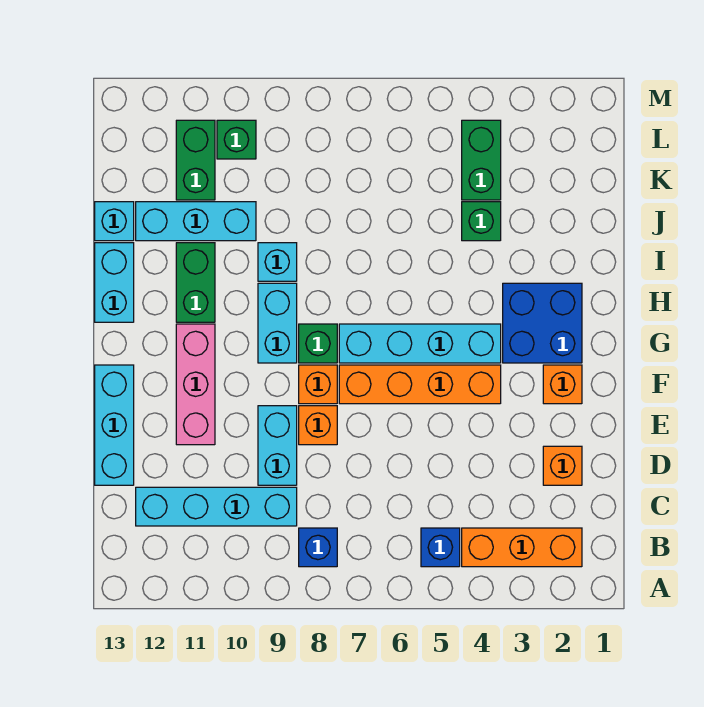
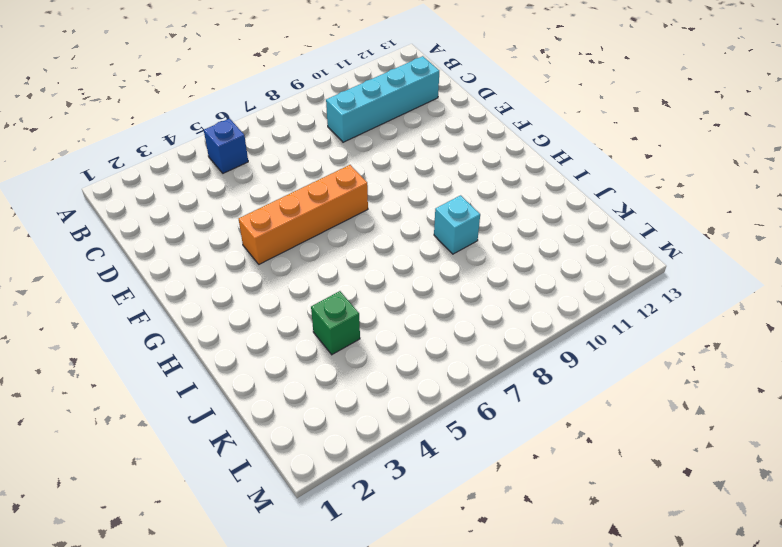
none -> orange 1x3 brick [462,528,582,567]
none -> blue 1x1 brick [299,528,337,567]
none -> orange 1x1 brick [543,446,582,485]

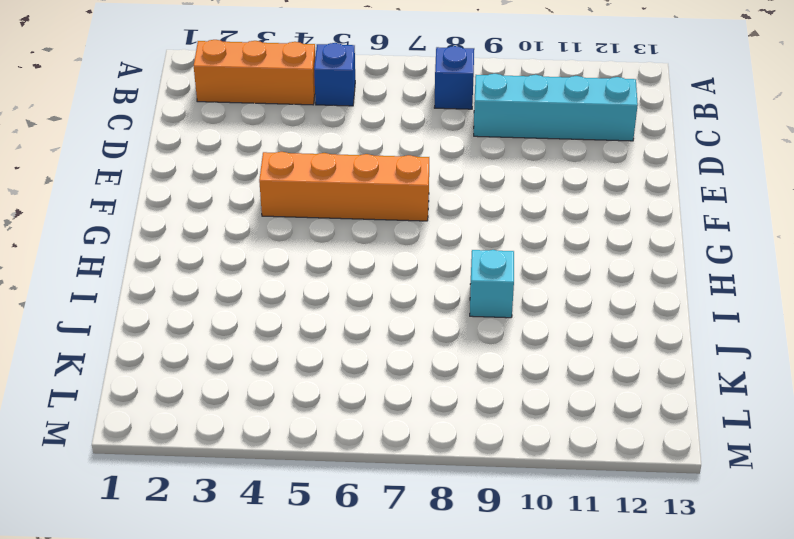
none -> orange 1x1 brick [543,446,582,485]
none -> cyan 1x2 brick [258,406,297,485]
none -> cyan 1x3 brick [95,365,134,485]

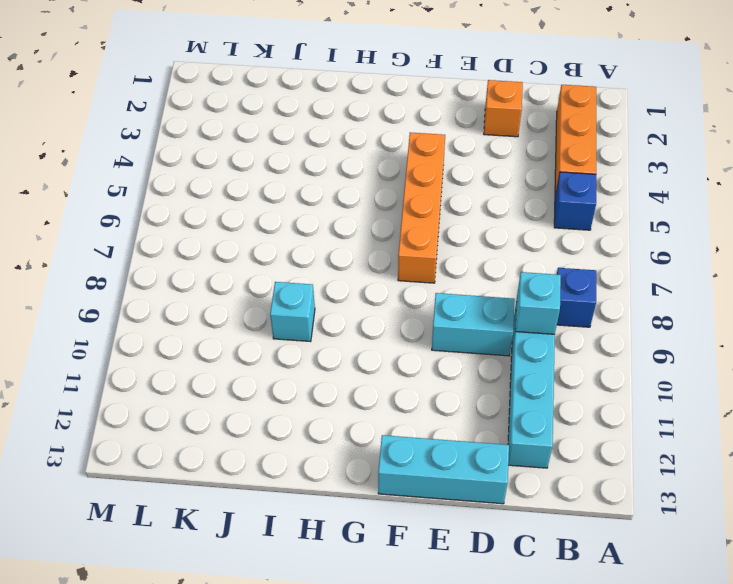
cyan 1x1 brick [515,272,561,334] -> cyan 1x1 brick moved to [95,202,134,241]
none -> orange 1x1 brick [299,406,337,445]
none -> pink 1x3 brick [176,324,215,445]
none -> orange 1x1 brick [543,365,582,404]

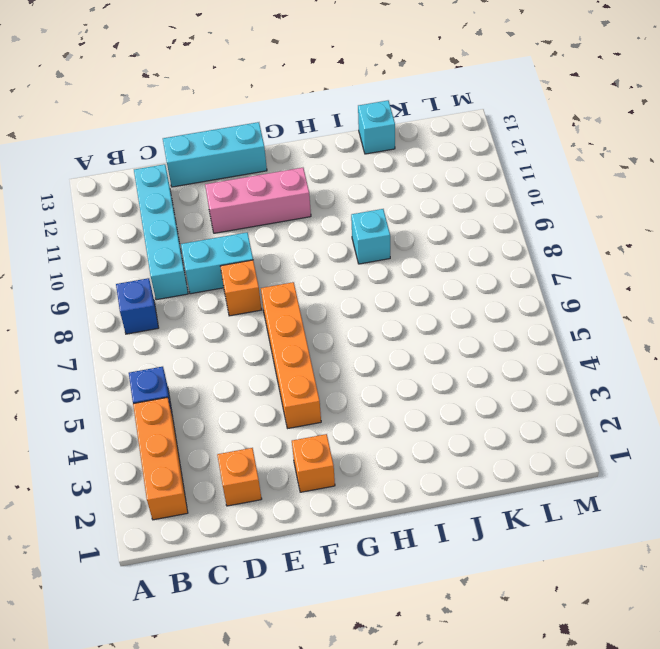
none -> orange 1x1 brick [299,365,337,404]
none -> blue 2x2 brick [503,283,582,363]
none -> cyan 1x4 brick [339,324,501,363]

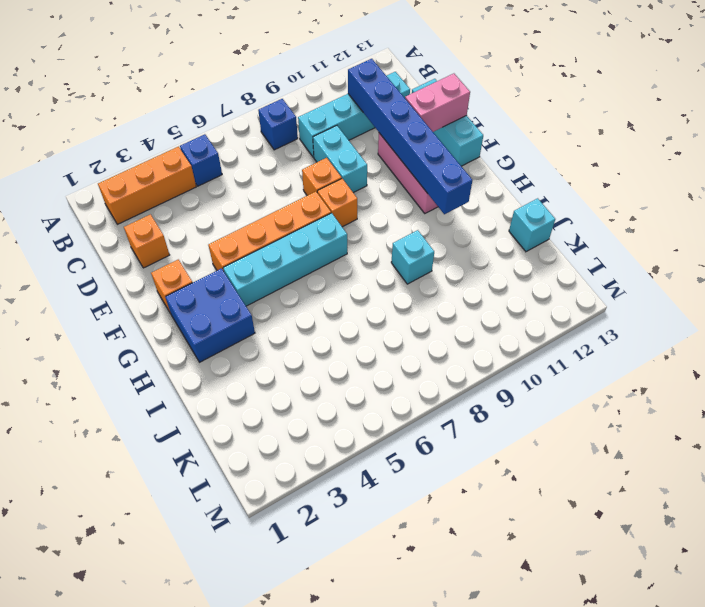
blue 1x6 brick [348,59,472,214] -> none
pink 1x2 brick [405,74,470,132] -> none
none -> green 1x1 brick [299,324,337,363]
none -> cyan 1x2 brick [258,283,297,363]
none -> green 1x2 brick [176,243,215,322]

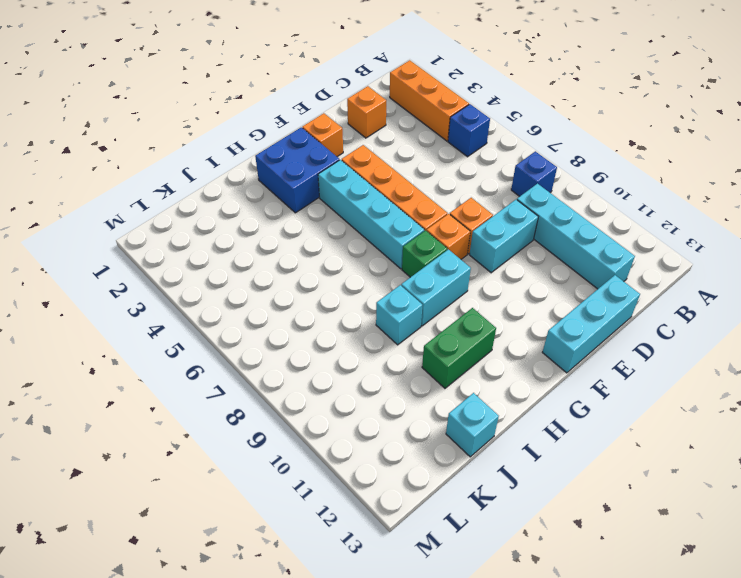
none -> pink 1x3 brick [176,324,215,445]
none -> cyan 1x2 brick [95,243,134,322]
none -> green 1x1 brick [462,202,501,241]

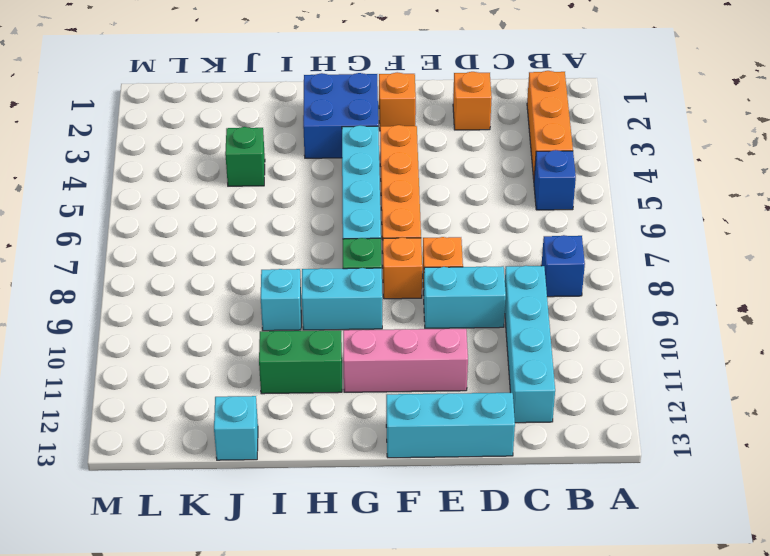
none -> cyan 1x2 brick [95,243,134,322]
none -> cyan 1x3 brick [136,202,256,241]
none -> green 1x2 brick [462,120,501,200]

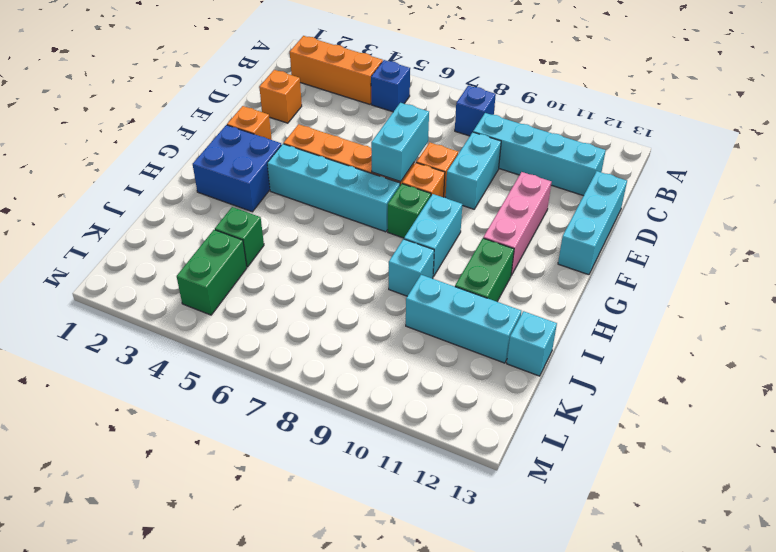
cyan 1x2 brick [371,103,429,182] -> cyan 1x2 brick moved to [95,243,134,322]
none -> green 1x2 brick [176,120,215,200]
none -> green 1x1 brick [217,120,256,159]

